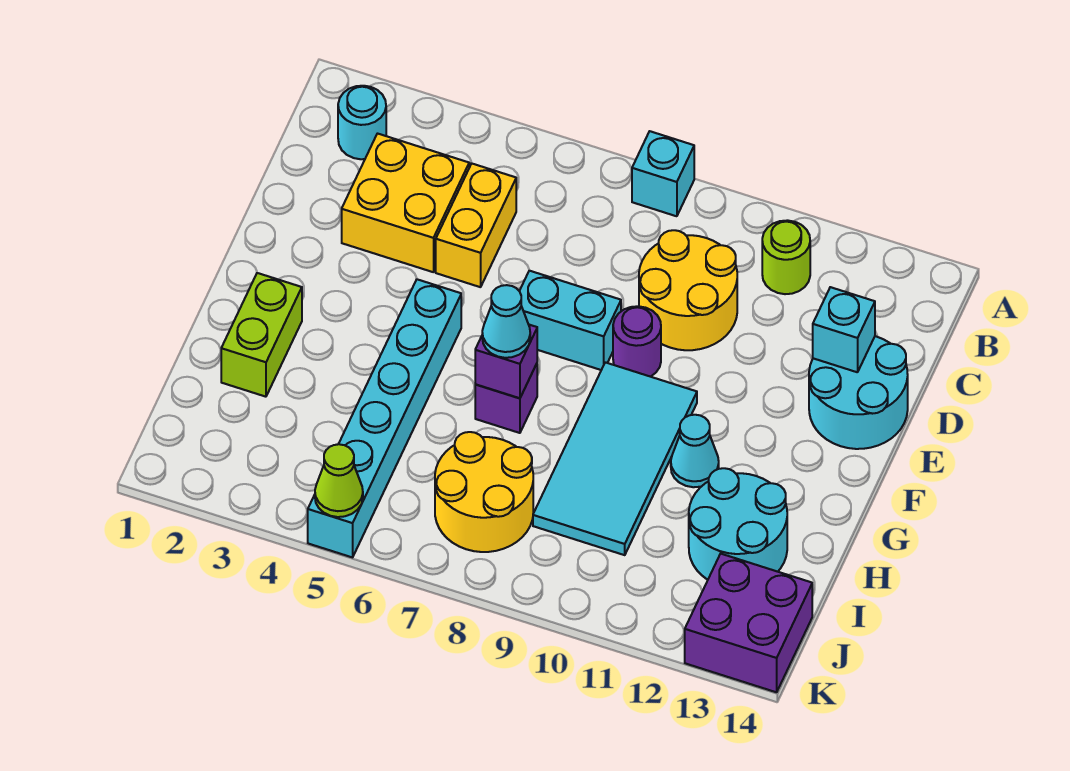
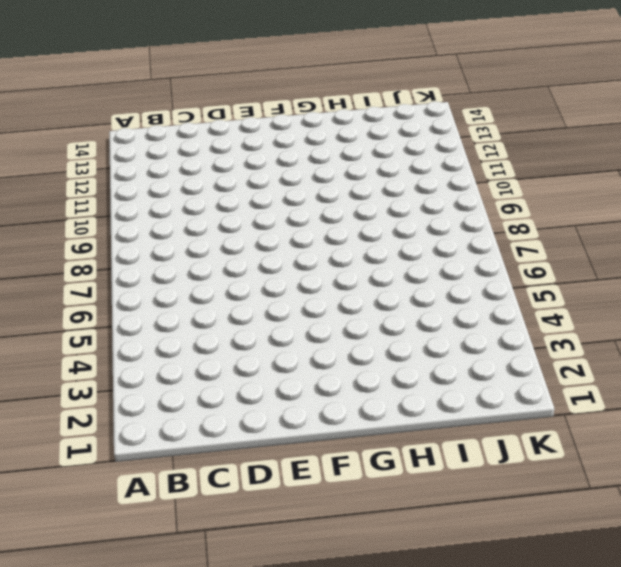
none -> cyan 1x1 brick [632,131,694,216]
none -> cyan 1x1 round brick [338,86,386,159]
none -> lime 1x1 round brick [762,220,810,294]

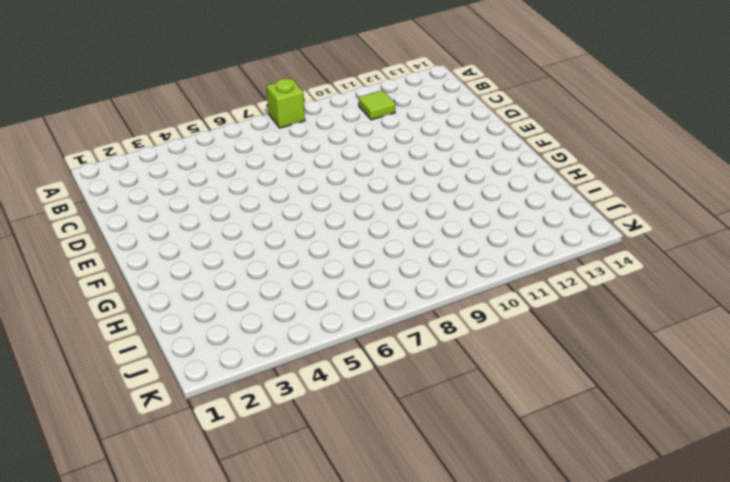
lime 1x1 brick [267,79,305,128] -> cyan 1x1 brick [632,131,694,216]
lime 1x1 tile [359,90,396,120] -> lime 1x1 round brick [762,220,810,294]
none -> cyan 1x1 round brick [338,86,386,159]
none -> yellow 2x2 brick [342,134,469,272]
none -> yellow 1x2 brick [436,163,516,287]

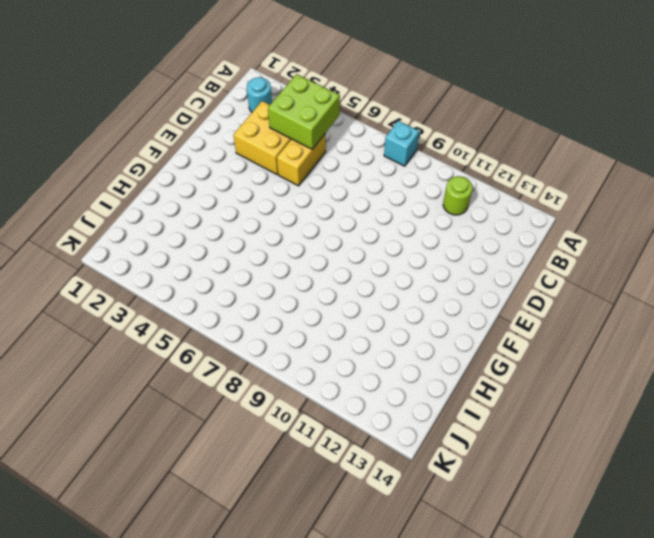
lime 2x2 brick [268,74,340,149] -> none
none -> yellow 2x2 round brick [639,230,737,350]
none -> cyan 2x2 round brick [809,336,908,449]
none -> cyan 1x2 brick [520,271,621,370]

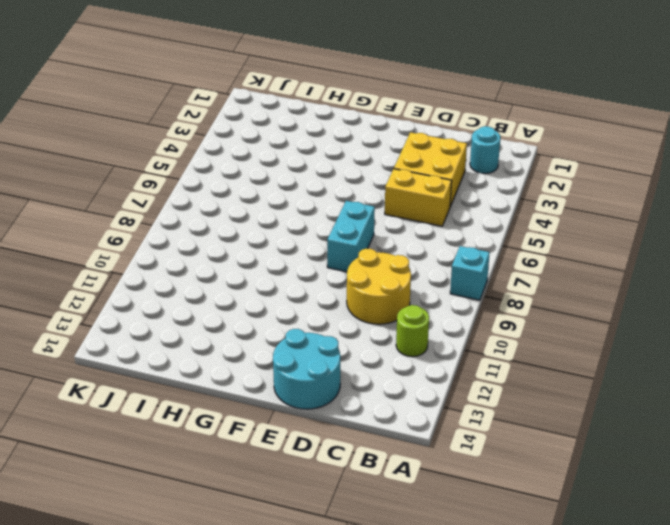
none -> purple 1x1 round brick [613,306,661,377]
none -> cyan 1x6 brick [308,279,461,557]
none -> cyan 2x4 tile [533,362,697,555]

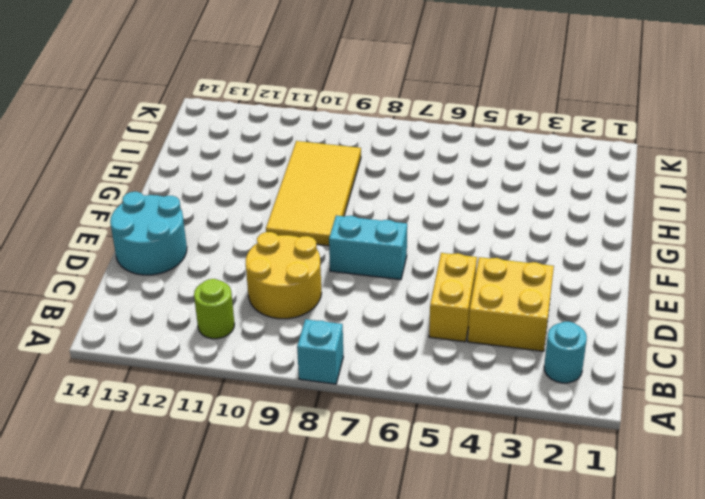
yellow 2x4 tile [266,141,361,246] -> cyan 2x4 tile [533,362,697,555]
none -> purple 1x1 round brick [613,306,661,377]
none -> cyan 1x6 brick [308,279,461,557]
none -> lime 1x2 brick [221,273,302,397]

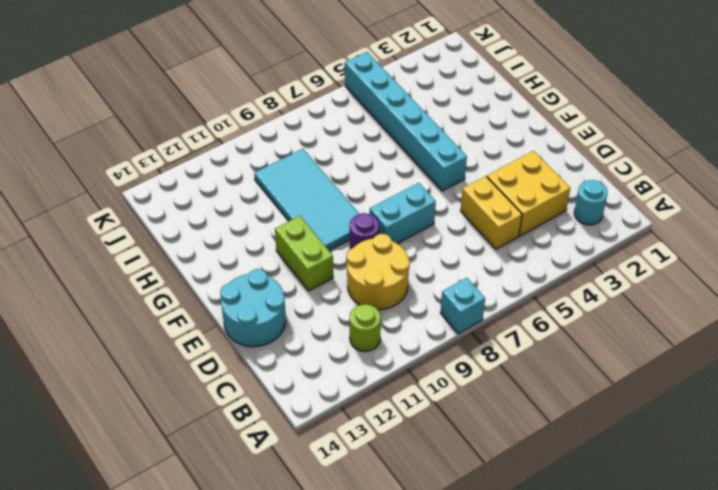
lime 1x2 brick [275,216,333,291] -> lime 1x2 brick moved to [221,273,302,397]
none -> purple 1x1 brick [475,364,537,433]
none -> cyan 1x1 cone [671,415,719,487]
none -> cyan 2x2 round brick [689,468,787,580]

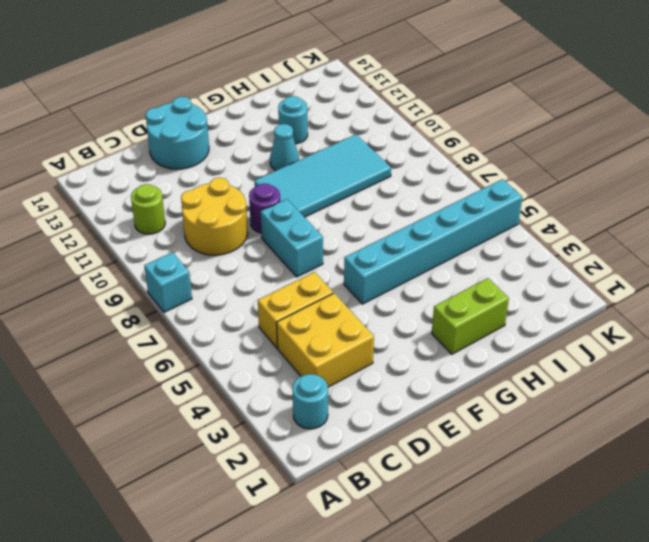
cyan 1x1 round brick [278,96,308,144] -> cyan 2x2 round brick [689,468,787,580]
none -> purple 1x1 brick [475,364,537,433]
none -> yellow 2x2 round brick [435,432,533,552]
none -> purple 2x2 brick [685,554,812,692]

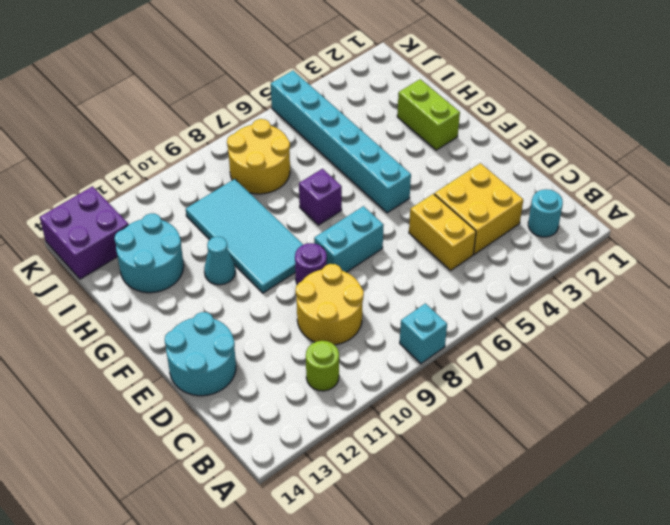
none -> cyan 1x1 brick [813,287,875,372]
none -> purple 1x1 brick [475,325,537,398]
none -> lime 1x1 cone [315,444,363,517]

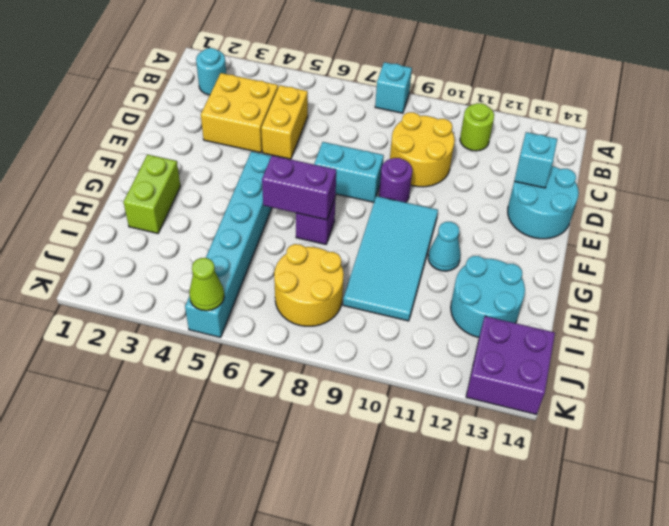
purple 1x2 brick [262,155,336,220] -> purple 1x1 brick [475,325,537,398]
none -> cyan 1x1 cone [482,285,530,358]

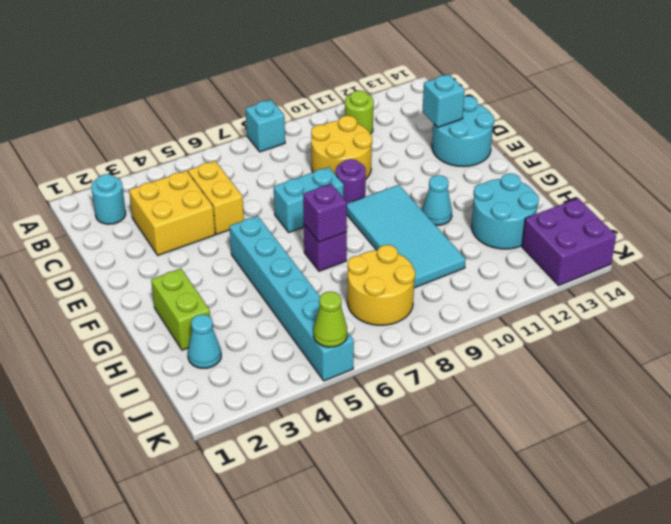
cyan 1x1 cone [188,314,221,368] -> cyan 1x1 cone moved to [482,285,530,358]

